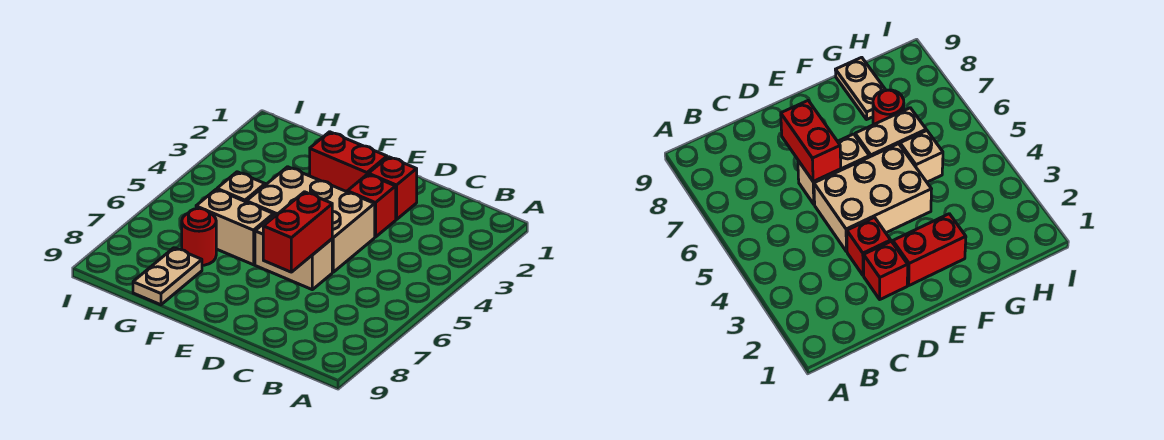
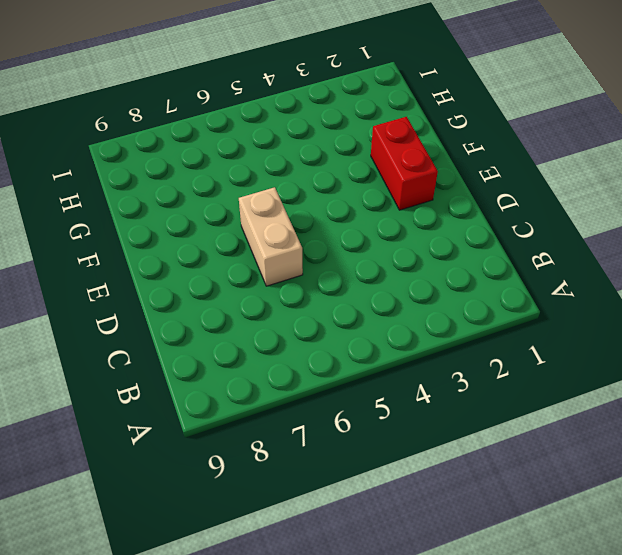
none -> red 1x1 brick [368,157,417,220]
none -> red 1x1 brick [347,174,396,237]

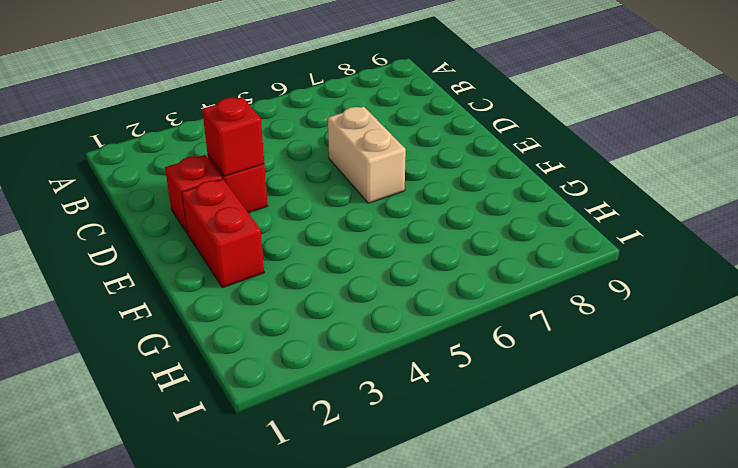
red 1x1 brick [202,97,264,176] -> none
none -> tan 2x3 brick [246,167,375,272]
none -> tan 1x2 brick [196,189,274,265]

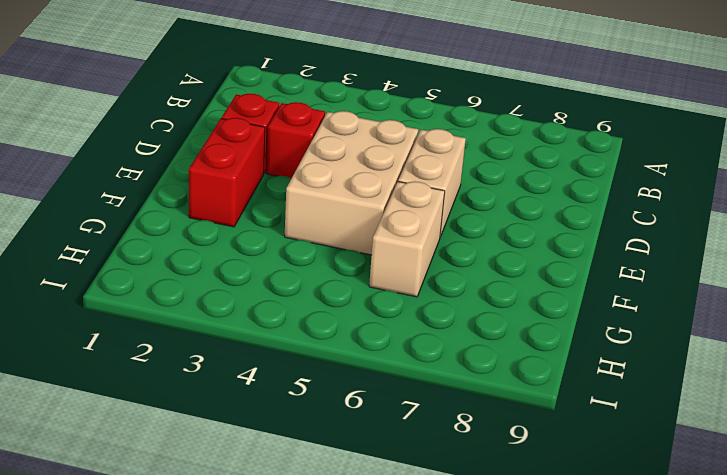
none -> tan 1x1 brick [217,172,265,202]
none -> red 1x1 round brick [182,208,216,266]

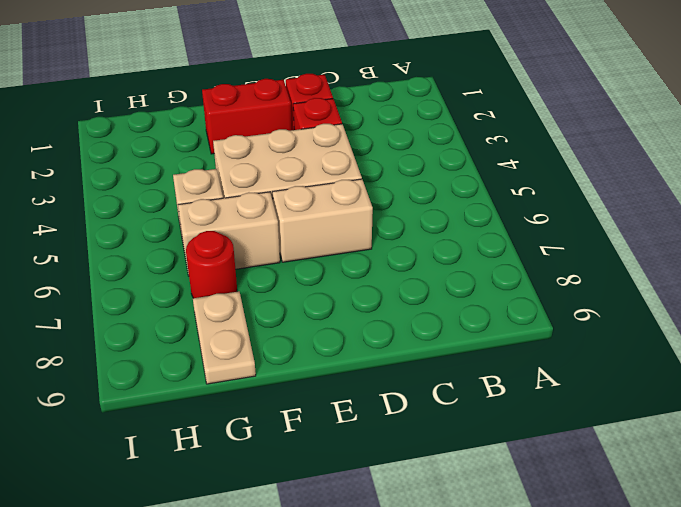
none -> red 1x2 brick [263,192,332,272]

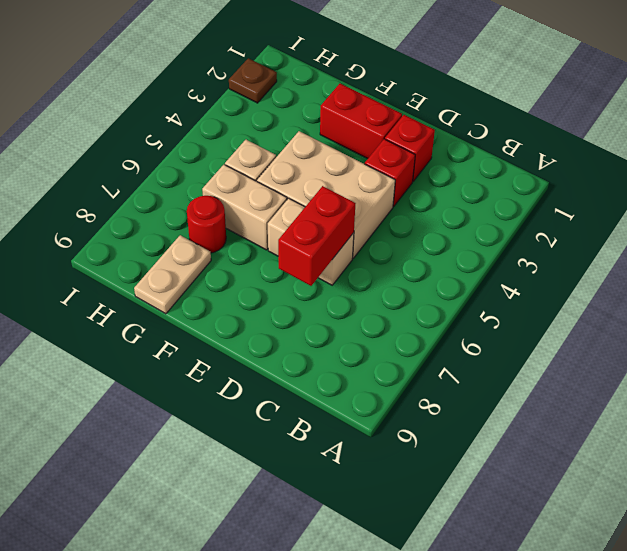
brown 1x1 plate [229,58,277,103] -> none

